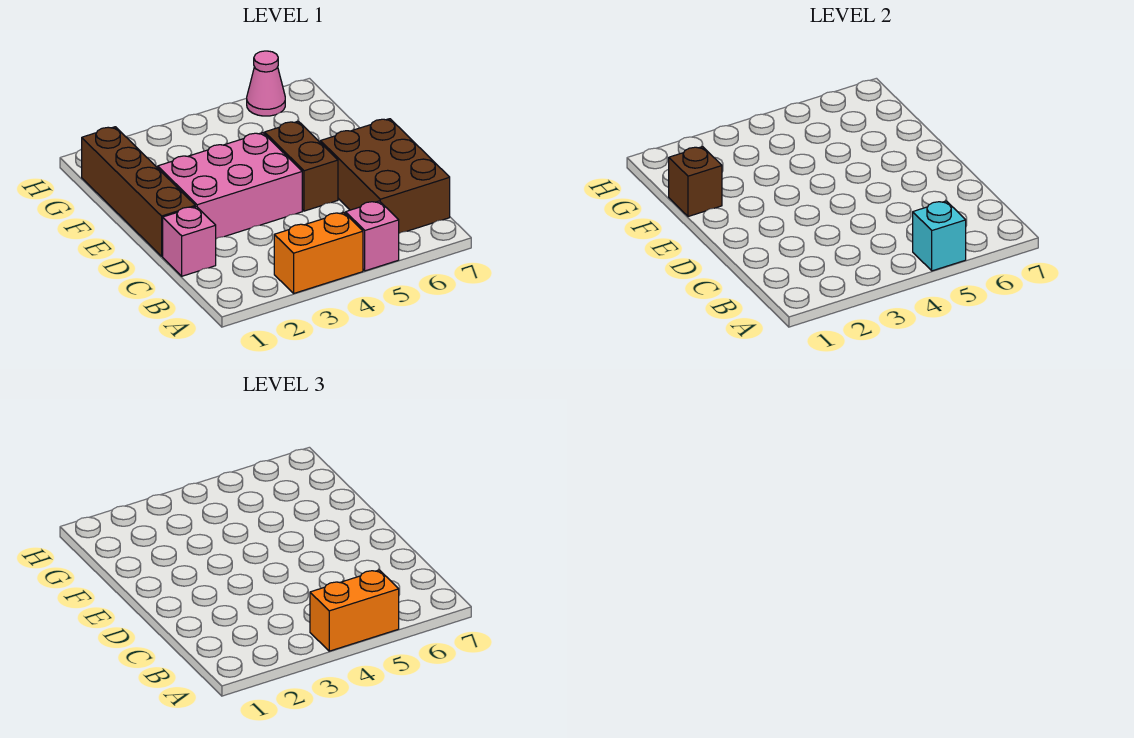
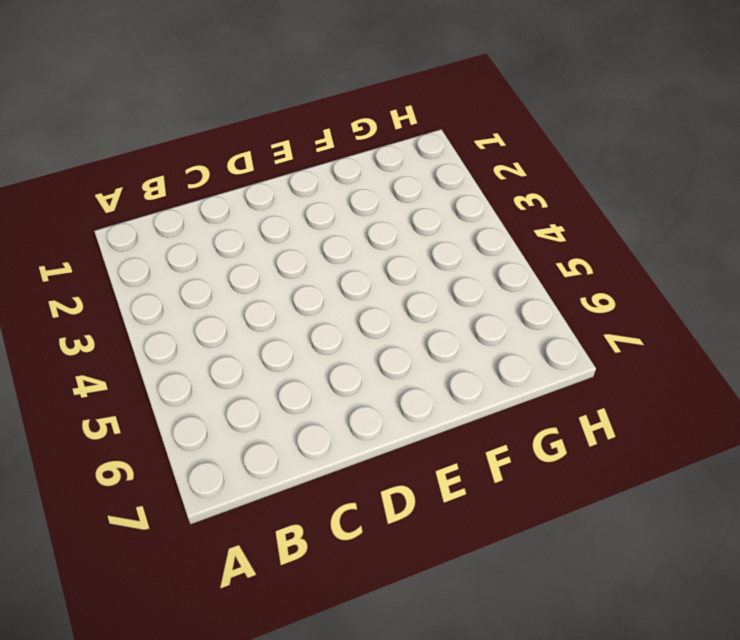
none -> orange 1x2 brick [274,212,363,293]
none -> pink 1x1 brick [346,201,399,271]

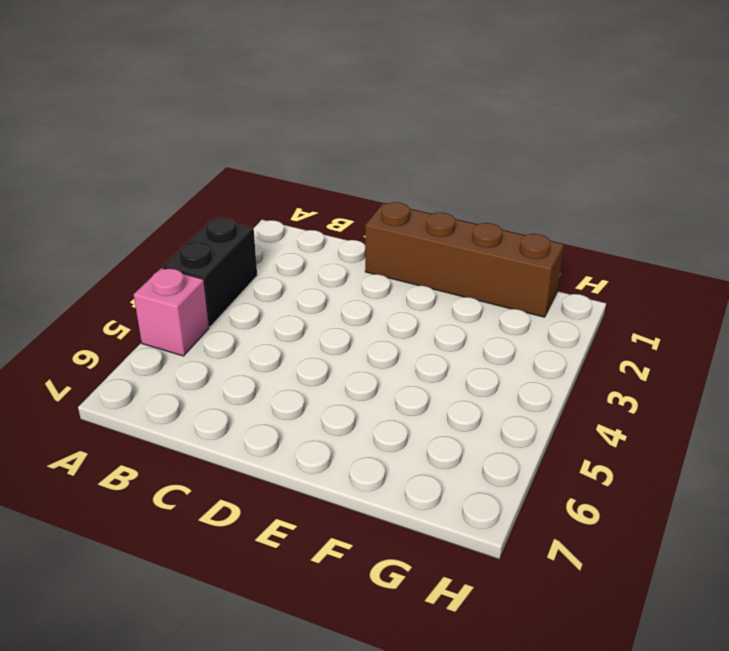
black 1x2 brick [163,218,257,327] -> orange 1x2 brick [274,212,363,293]
none -> brown 2x3 brick [320,119,450,233]
none -> pink 1x1 brick [163,206,216,276]

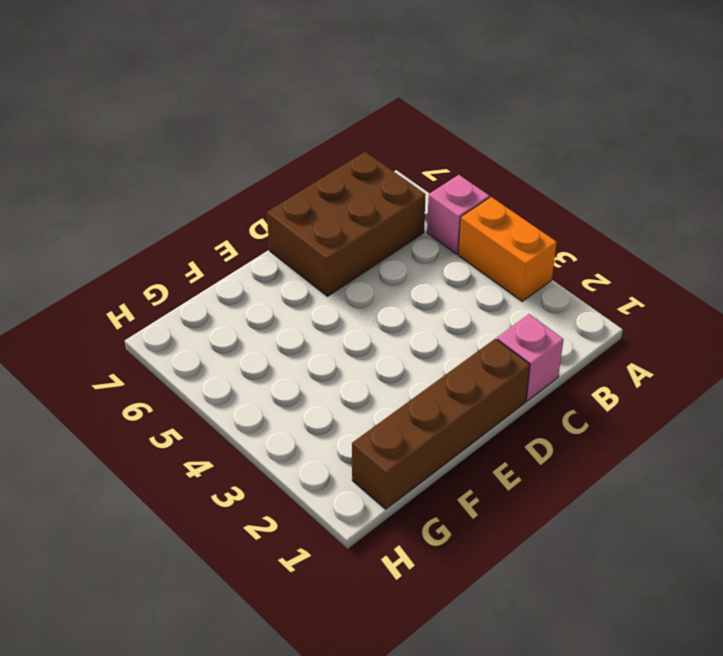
none -> pink 2x3 brick [158,133,302,239]
none -> brown 1x2 brick [265,121,338,211]

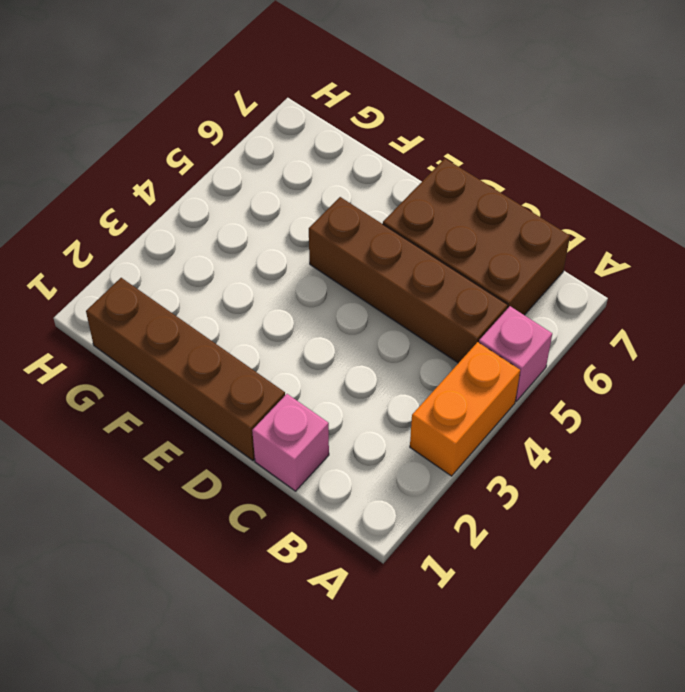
brown 1x4 brick [309,197,508,363] -> brown 1x2 brick [265,121,338,211]
none -> pink 2x3 brick [158,133,302,239]
none -> pink 1x1 cone [247,51,285,116]

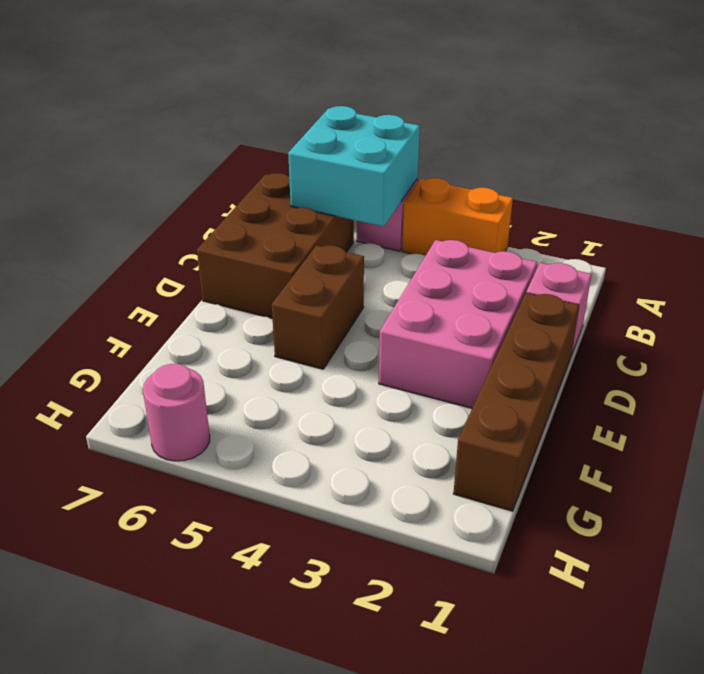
cyan 2x2 brick [288,106,420,227] -> cyan 1x1 brick [913,201,966,271]
pink 2x3 brick [379,240,537,408] -> pink 2x3 brick turned to [158,133,302,239]
pink 1x1 round brick [143,364,210,461] -> pink 1x1 cone [247,51,285,116]
none -> brown 1x1 brick [669,147,722,217]
none -> orange 1x2 brick [310,570,399,651]

